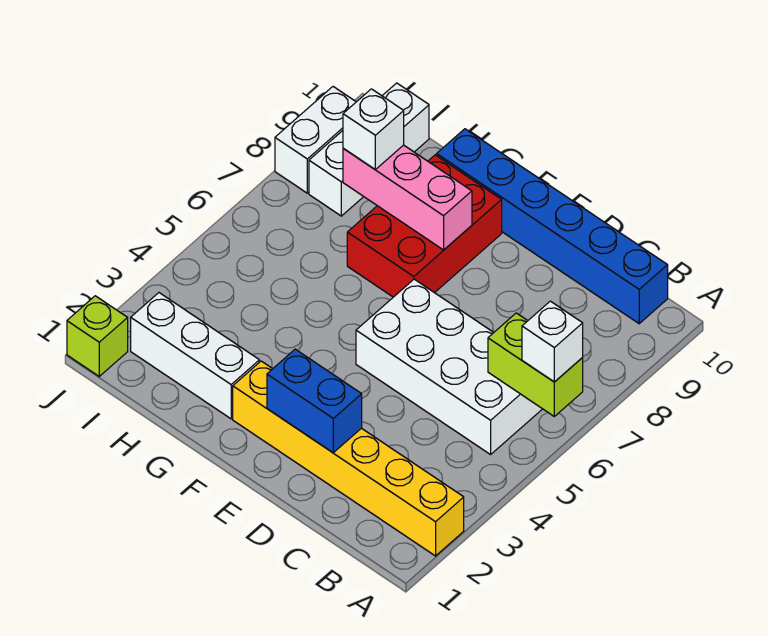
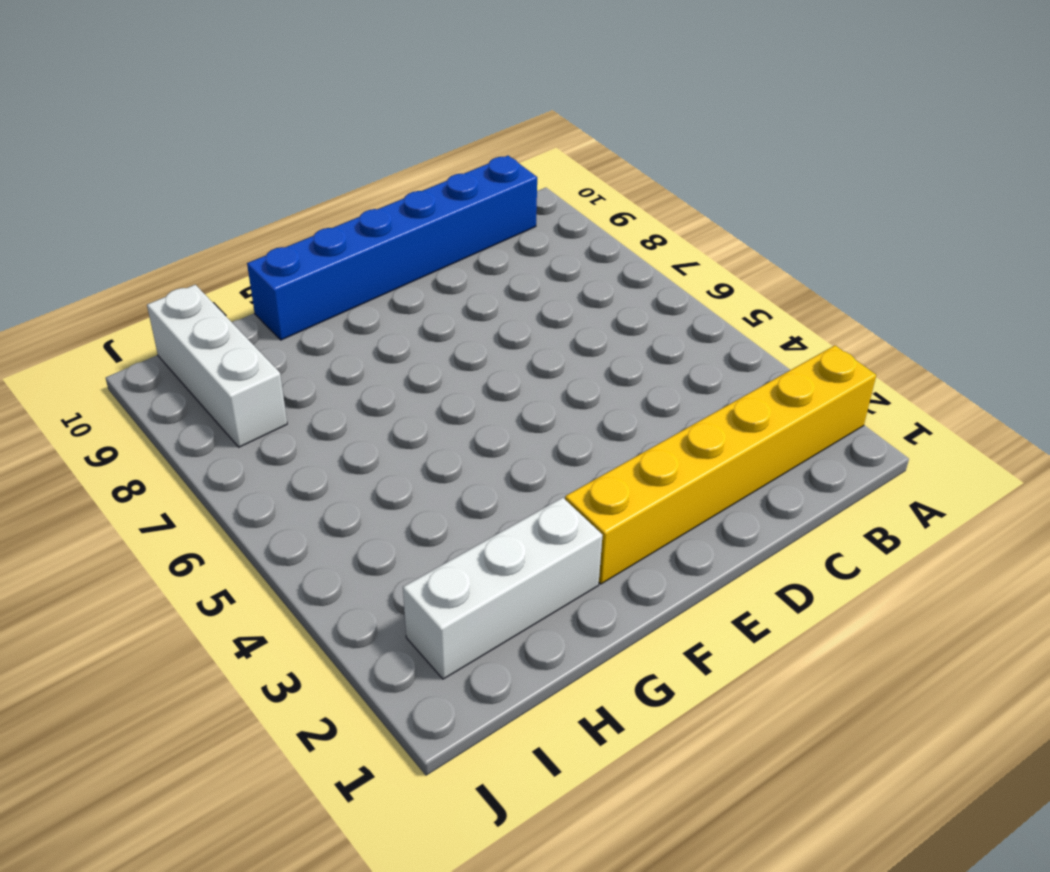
none -> white 2x4 brick [356,279,542,454]
none -> red 2x3 brick [347,155,502,297]
none -> lime 1x1 brick [67,296,128,376]

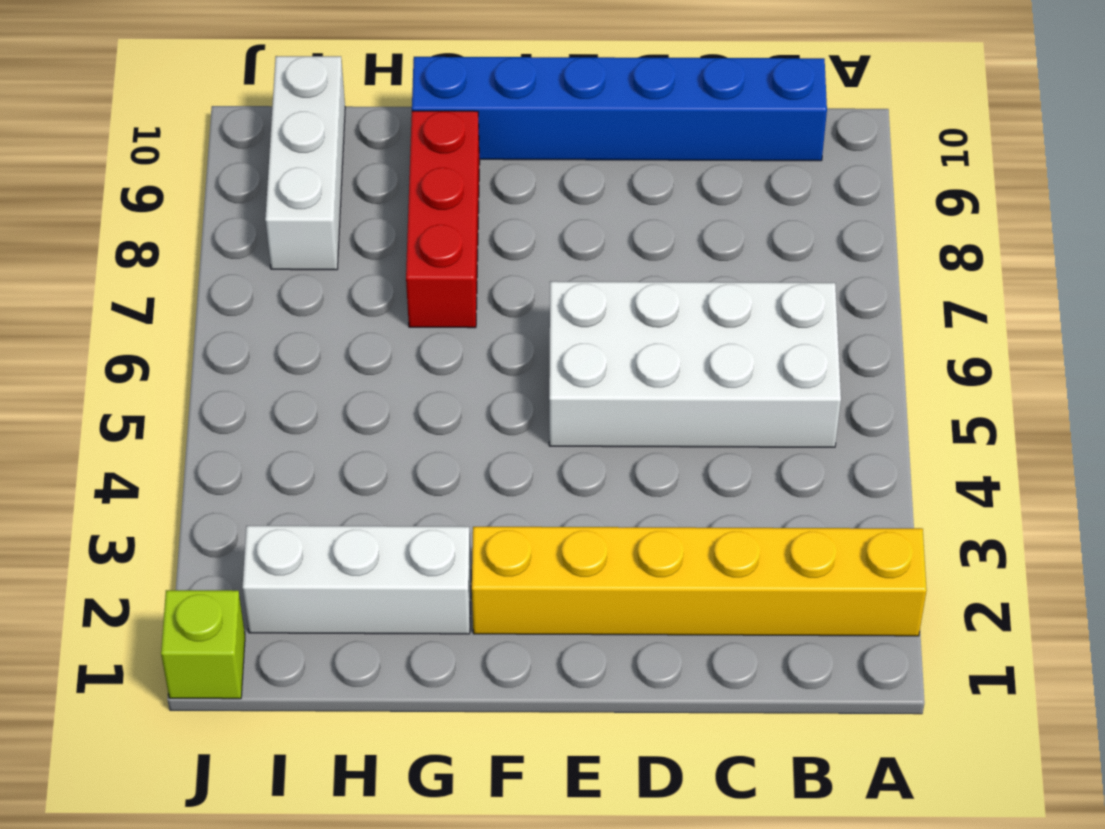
red 1x3 brick [406,111,480,328] -> red 2x3 brick [347,155,502,297]
none -> white 1x2 brick [275,87,356,193]
none -> lime 1x2 brick [488,313,583,416]
none -> blue 1x2 brick [267,349,362,453]

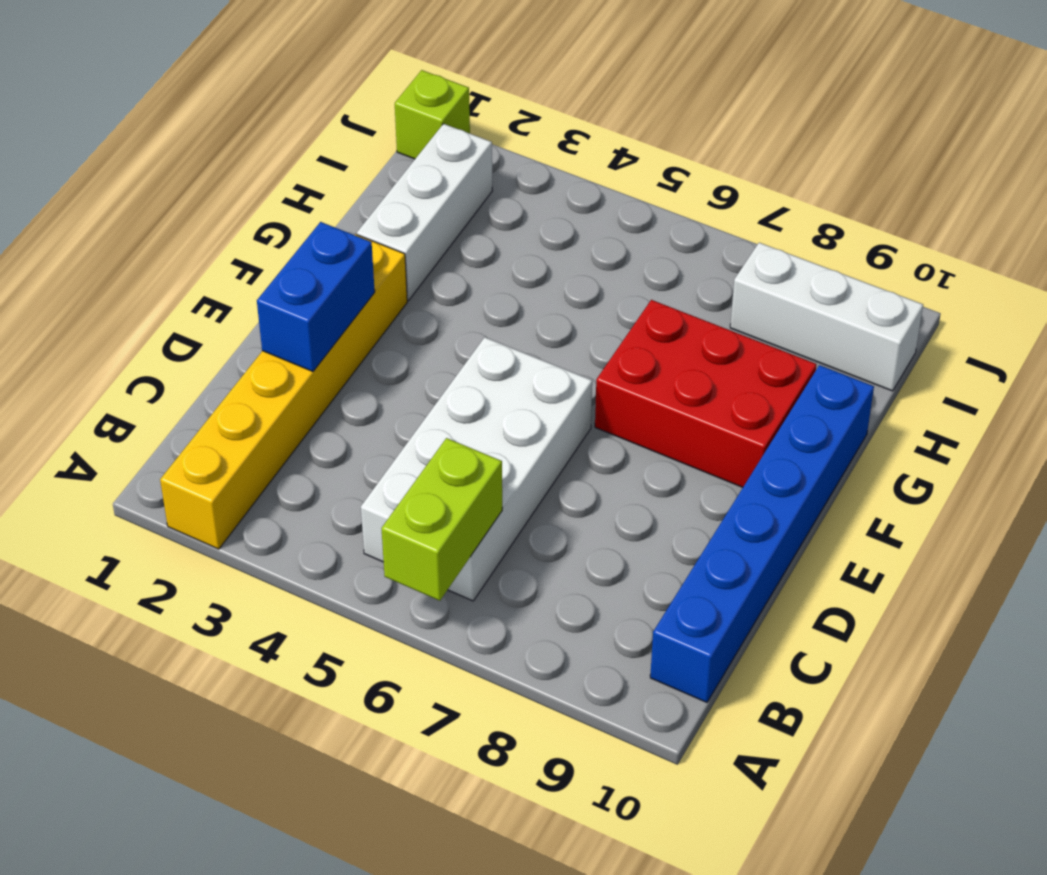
none -> white 1x2 brick [275,87,356,193]
none -> pink 1x3 brick [343,145,472,250]
none -> white 1x1 brick [522,301,583,382]

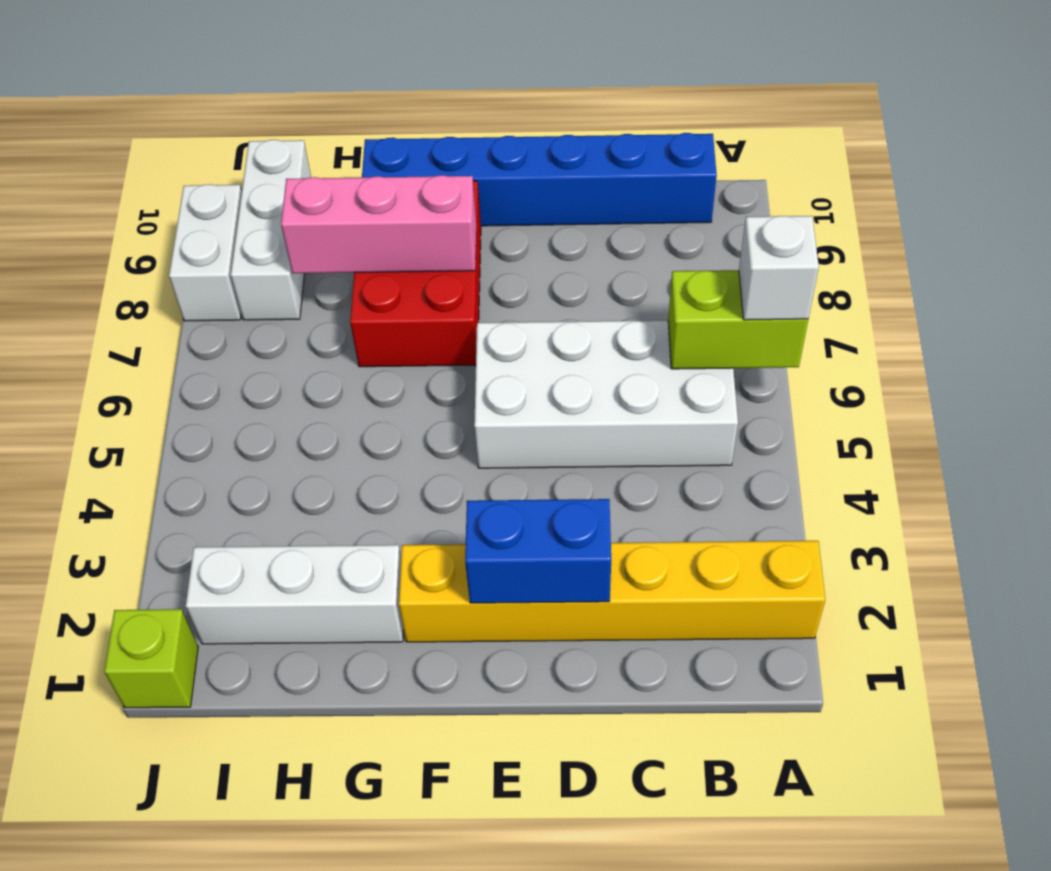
none -> white 1x1 brick [343,89,404,169]

